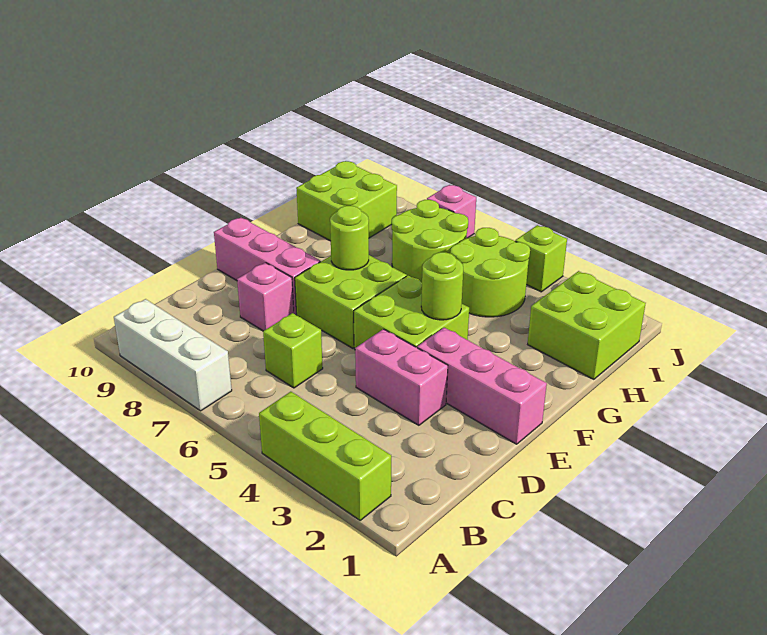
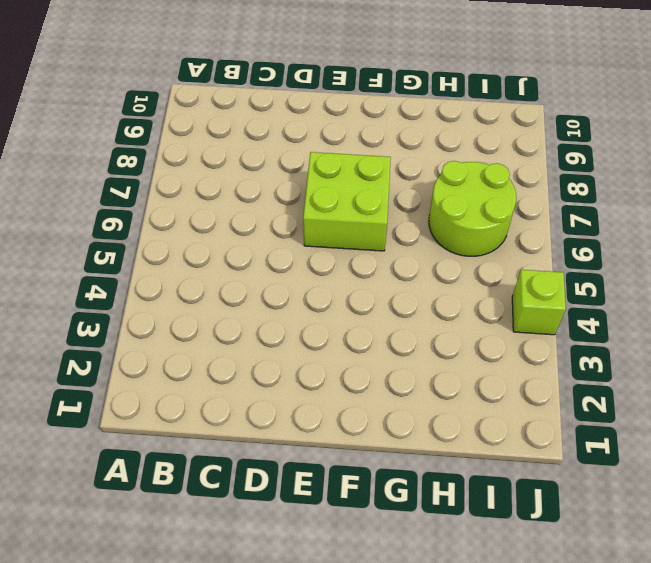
none -> lime 1x3 brick [259,392,391,520]
none -> white 1x3 brick [114,299,232,411]
none -> lime 1x1 brick [263,313,323,388]

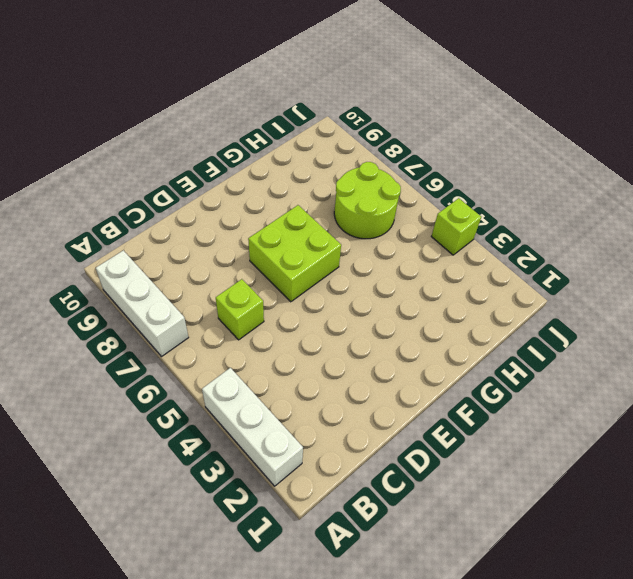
white 1x3 brick [202,368,303,486] -> lime 1x3 brick [259,392,391,520]
none -> pink 1x2 brick [355,329,448,425]
none -> pink 1x1 brick [237,263,294,331]
none -> pink 1x3 brick [417,328,547,444]

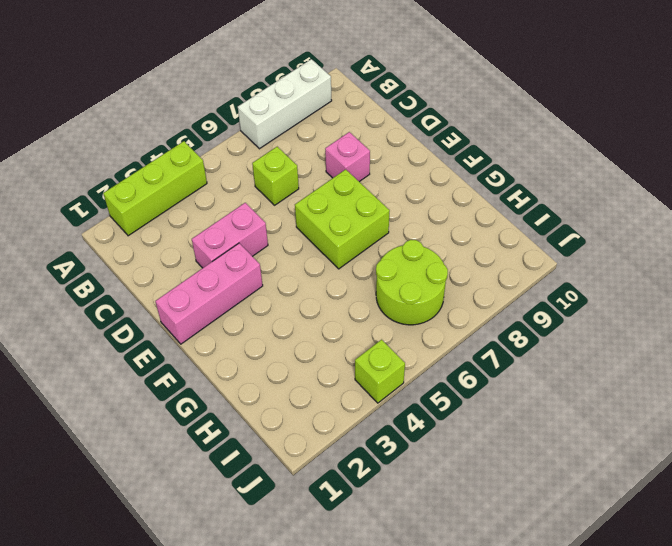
none -> lime 2x2 brick [354,276,469,349]
none -> pink 1x3 brick [214,218,321,315]
none -> lime 2x2 brick [528,271,646,379]

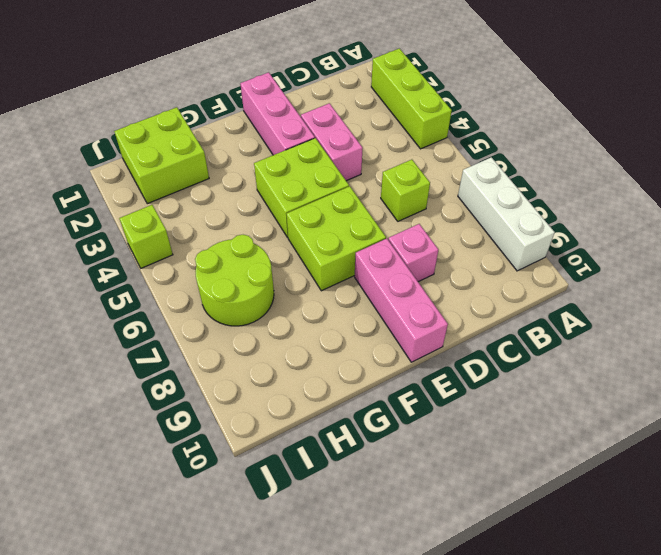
none -> lime 2x2 round brick [450,228,530,317]
none -> lime 2x2 brick [296,161,397,241]
none -> pink 1x1 brick [427,185,476,238]

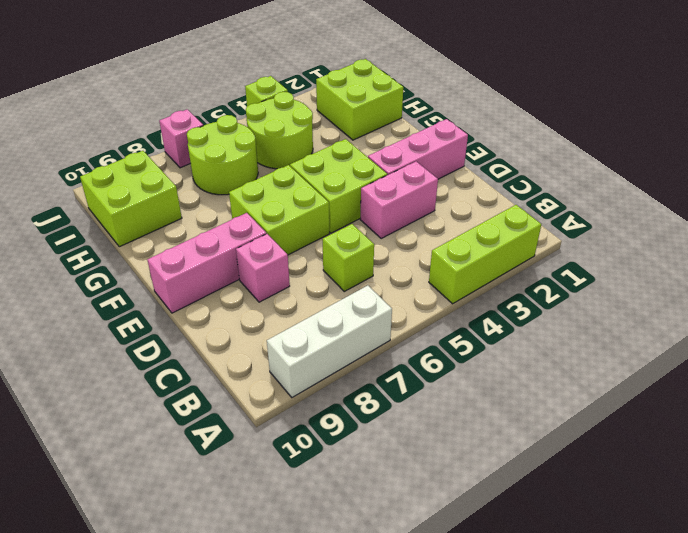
none -> lime 1x1 round brick [421,252,463,320]
none -> lime 1x1 round brick [330,206,369,270]

